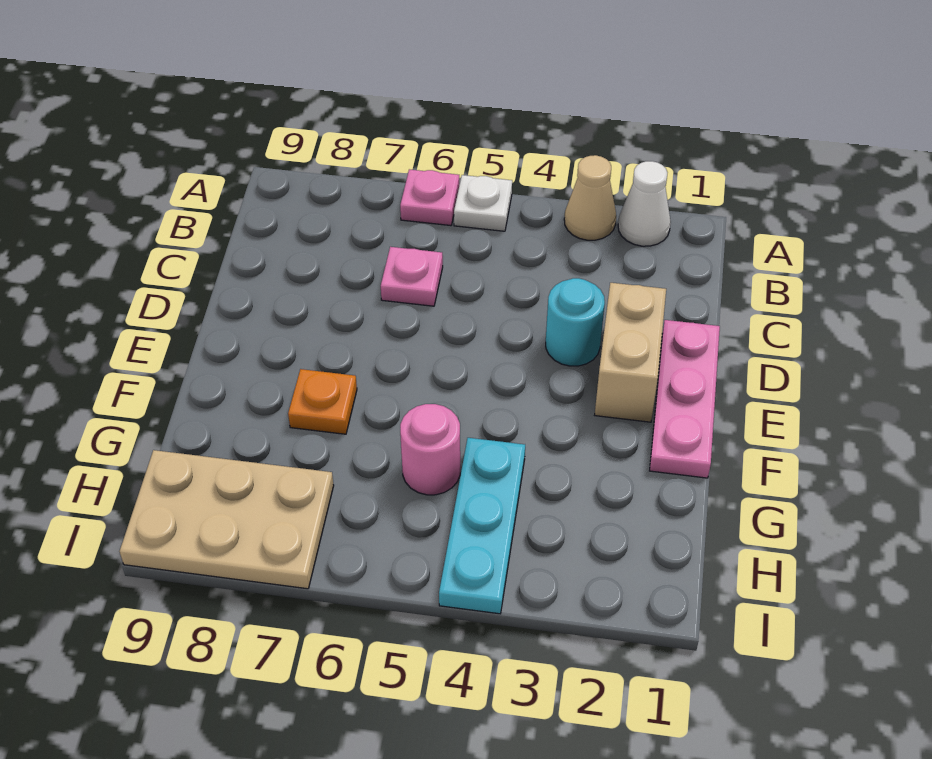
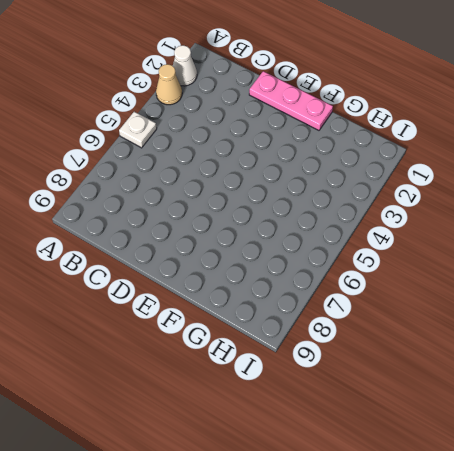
none -> pink 1x1 plate [400,169,459,226]
none -> pink 1x1 plate [381,247,443,306]
none -> tan 1x2 brick [595,283,666,422]

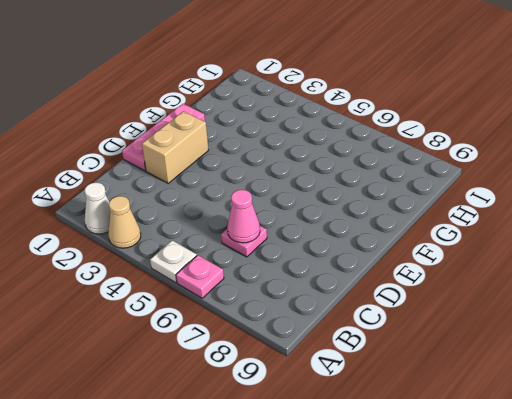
pink 1x1 cone [227,190,260,243] -> none
none -> cyan 1x1 round brick [546,278,605,366]
none -> orange 1x1 plate [288,369,357,434]
none -> cyan 1x3 plate [439,438,525,614]

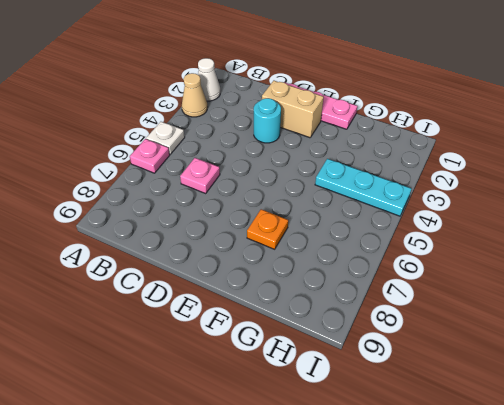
none -> pink 1x1 round brick [400,404,460,495]
none -> tan 2x3 plate [120,450,334,589]

